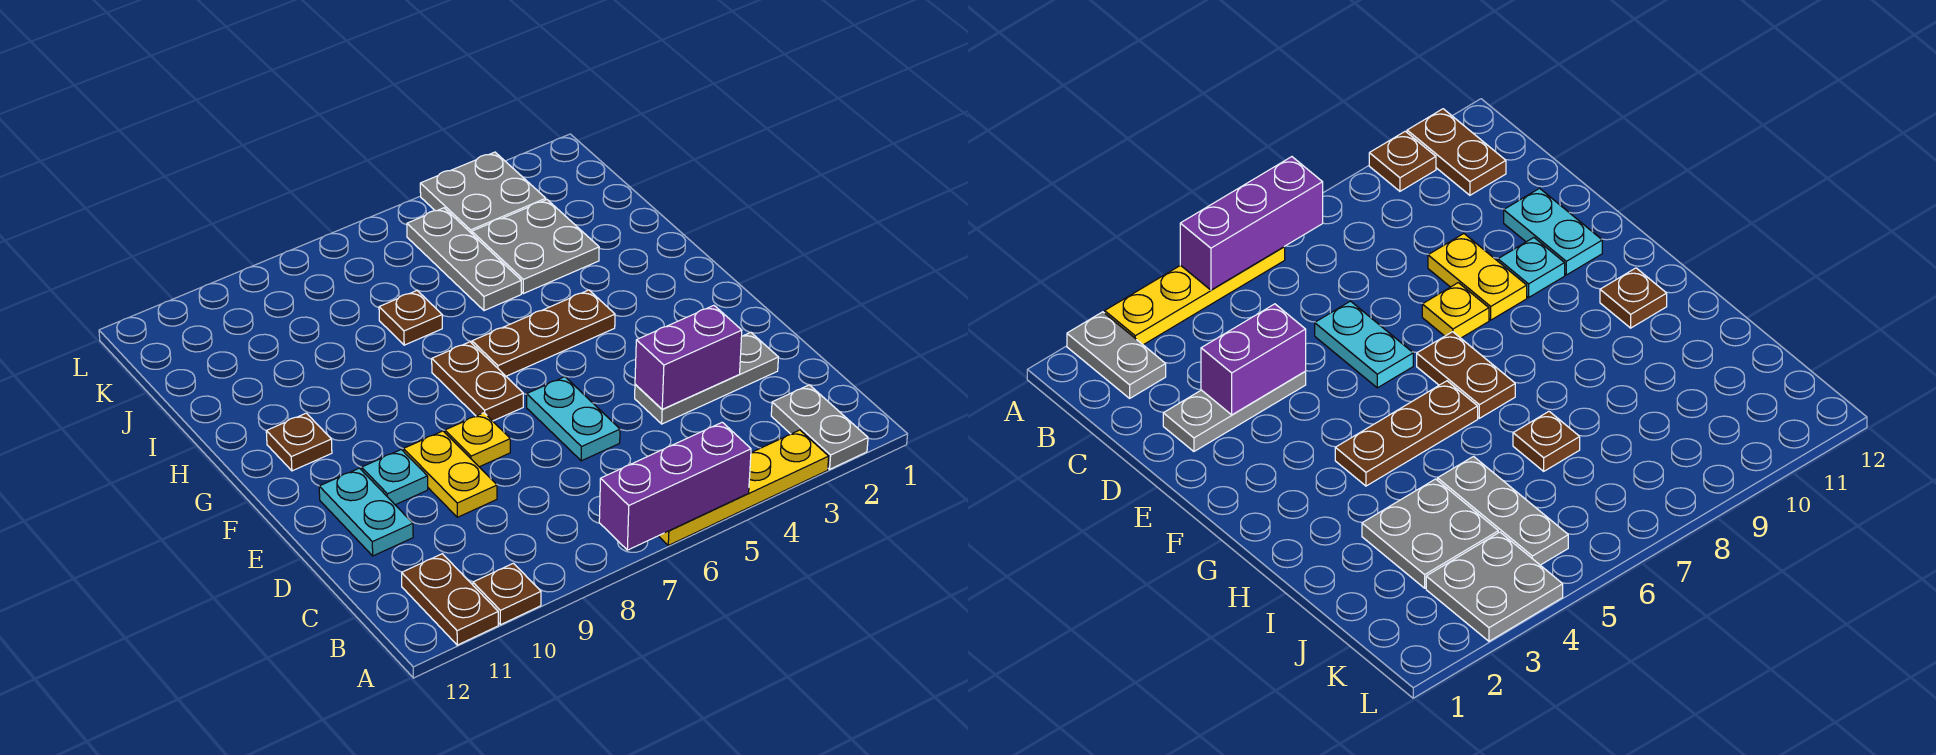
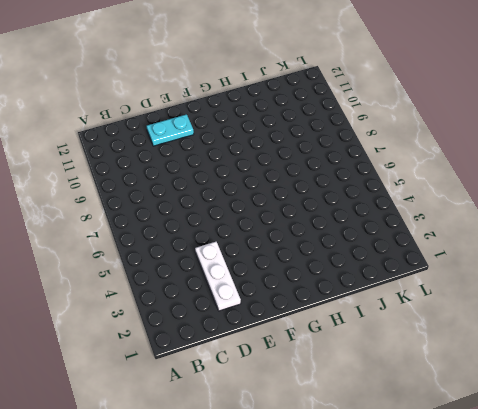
white 1x3 plate [195,242,241,311] -> grey 1x3 plate [635,332,778,424]
none -> grey 1x2 plate [771,385,868,469]
none -> yellow 1x4 plate [659,430,829,545]
none -> brown 1x1 plate [473,563,541,625]

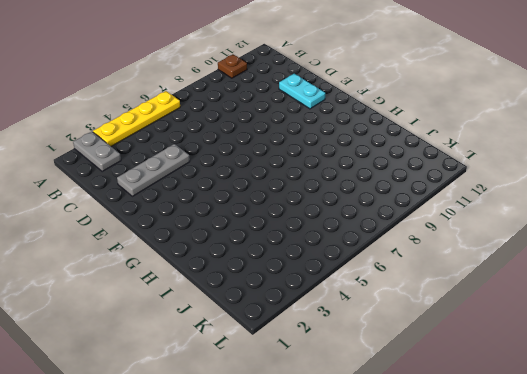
none -> brown 1x2 plate [402,554,498,645]
none -> cyan 1x2 plate [527,377,620,461]
none -> yellow 1x2 plate [403,431,497,517]

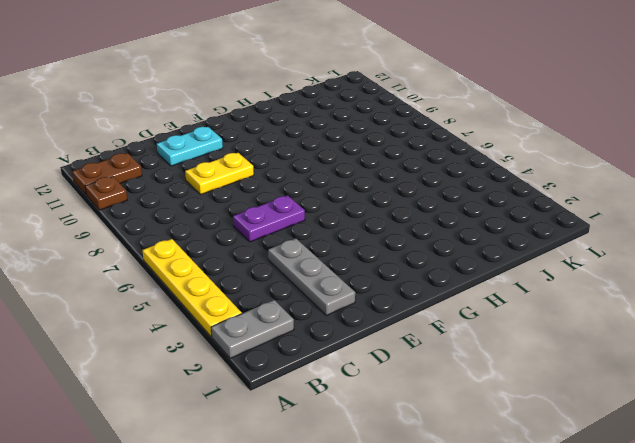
purple 1x2 plate [233,195,305,242] -> cyan 1x2 plate [527,377,620,461]
none -> yellow 1x1 plate [445,413,510,467]
none -> cyan 1x1 plate [362,450,428,505]
none -> brown 1x2 plate [432,342,523,421]

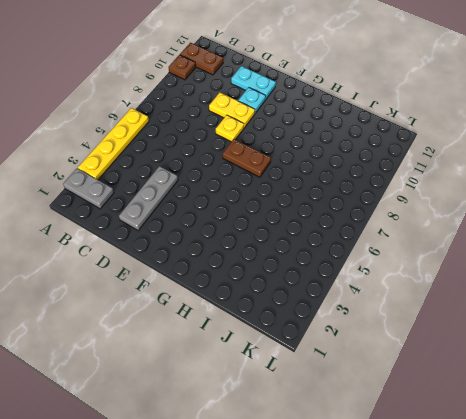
none -> cyan 1x2 plate [527,377,620,461]
none -> brown 1x3 plate [472,290,615,376]
none -> brown 1x1 plate [266,413,332,471]

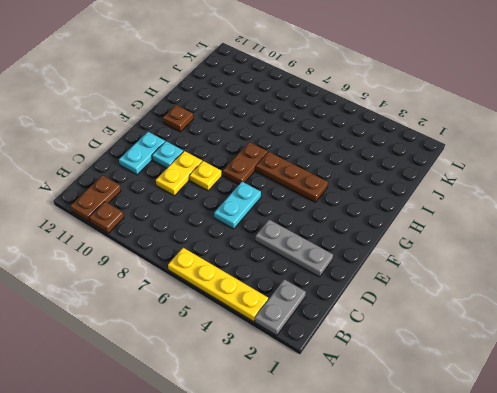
none -> grey 2x2 plate [472,200,599,294]
none -> grey 1x3 plate [407,208,521,311]
none -> brown 1x1 plate [379,291,442,345]

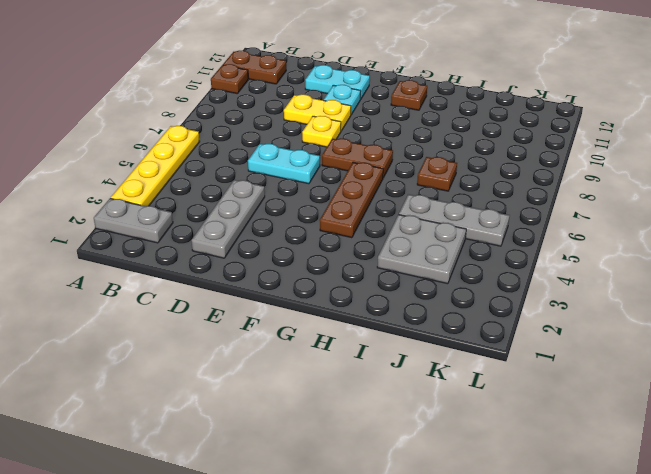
none -> grey 2x2 plate [420,152,546,233]
none -> purple 1x3 brick [599,422,751,550]
none -> purple 1x2 brick [635,305,742,409]

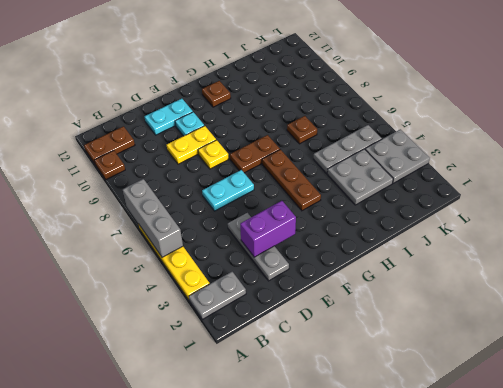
grey 1x3 brick [123,179,183,257] -> purple 1x3 brick [599,422,751,550]
purple 1x2 brick [240,201,296,257] -> purple 1x2 brick turned to [635,305,742,409]

